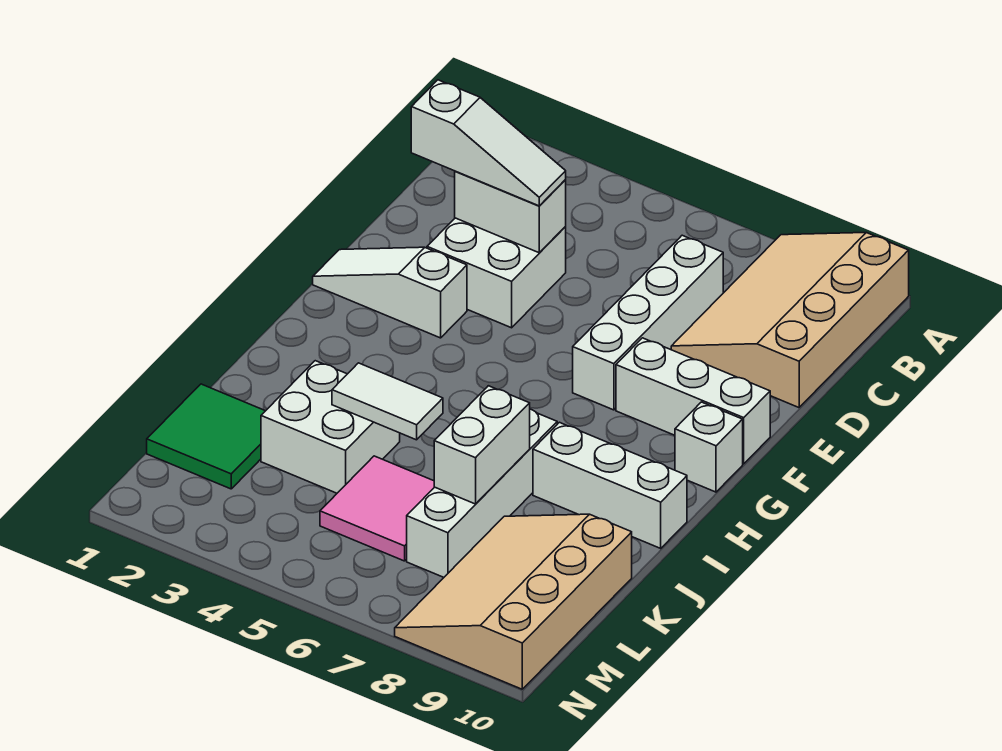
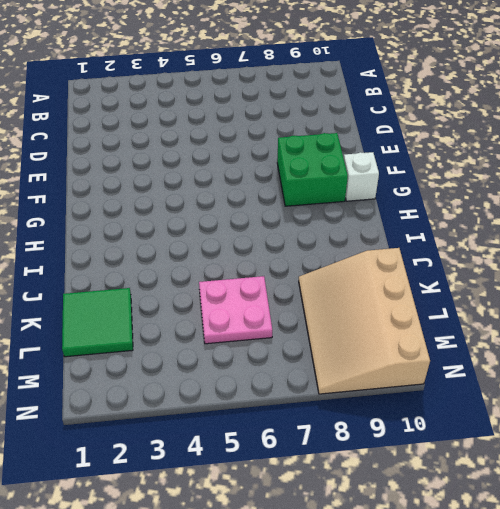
green 2x2 brick [277,133,348,206] -> white 1x3 brick [616,338,770,464]
pink 2x2 plate [199,276,272,344] -> pink 2x2 tile [320,456,434,561]
none -> tan 3x4 slope [671,233,909,408]
none -> white 1x4 brick [573,235,723,410]
none -> white 2x2 brick [427,218,566,328]

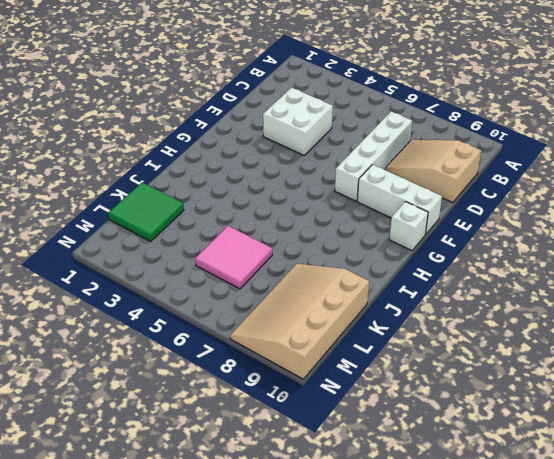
tan 2x3 slope [385,140,481,203] -> tan 3x4 slope [671,233,909,408]
none -> white 1x3 slope [313,247,467,338]
none -> white 1x4 brick [407,409,557,577]
none -> white 1x3 brick [533,422,687,548]

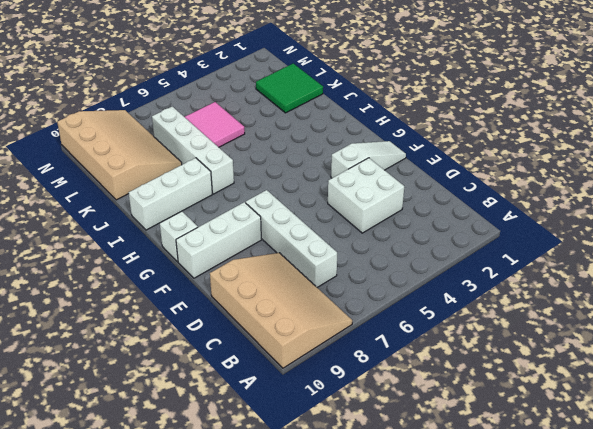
none -> white 2x2 brick [261,361,400,493]
none -> white 1x2 brick [455,171,566,253]
none -> white 1x2 tile [332,363,443,440]

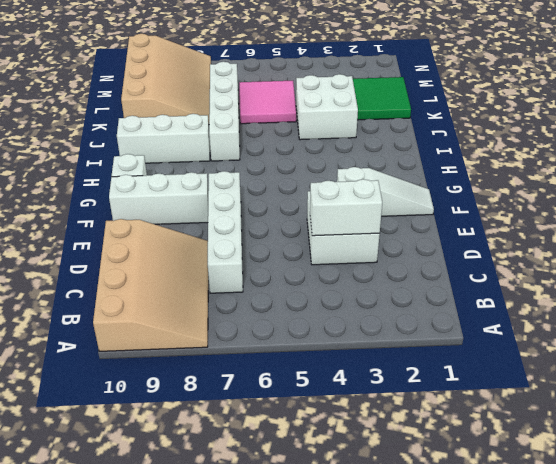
none -> white 1x2 tile [332,363,443,440]
none -> white 1x2 brick [434,386,530,504]
none -> white 1x3 slope [411,80,566,206]

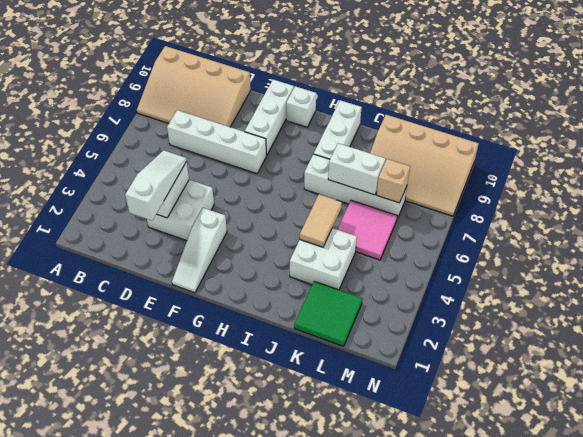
tan 1x2 tile [300,194,342,247] -> white 1x2 tile [332,363,443,440]
tan 1x1 brick [376,159,410,203] -> none

